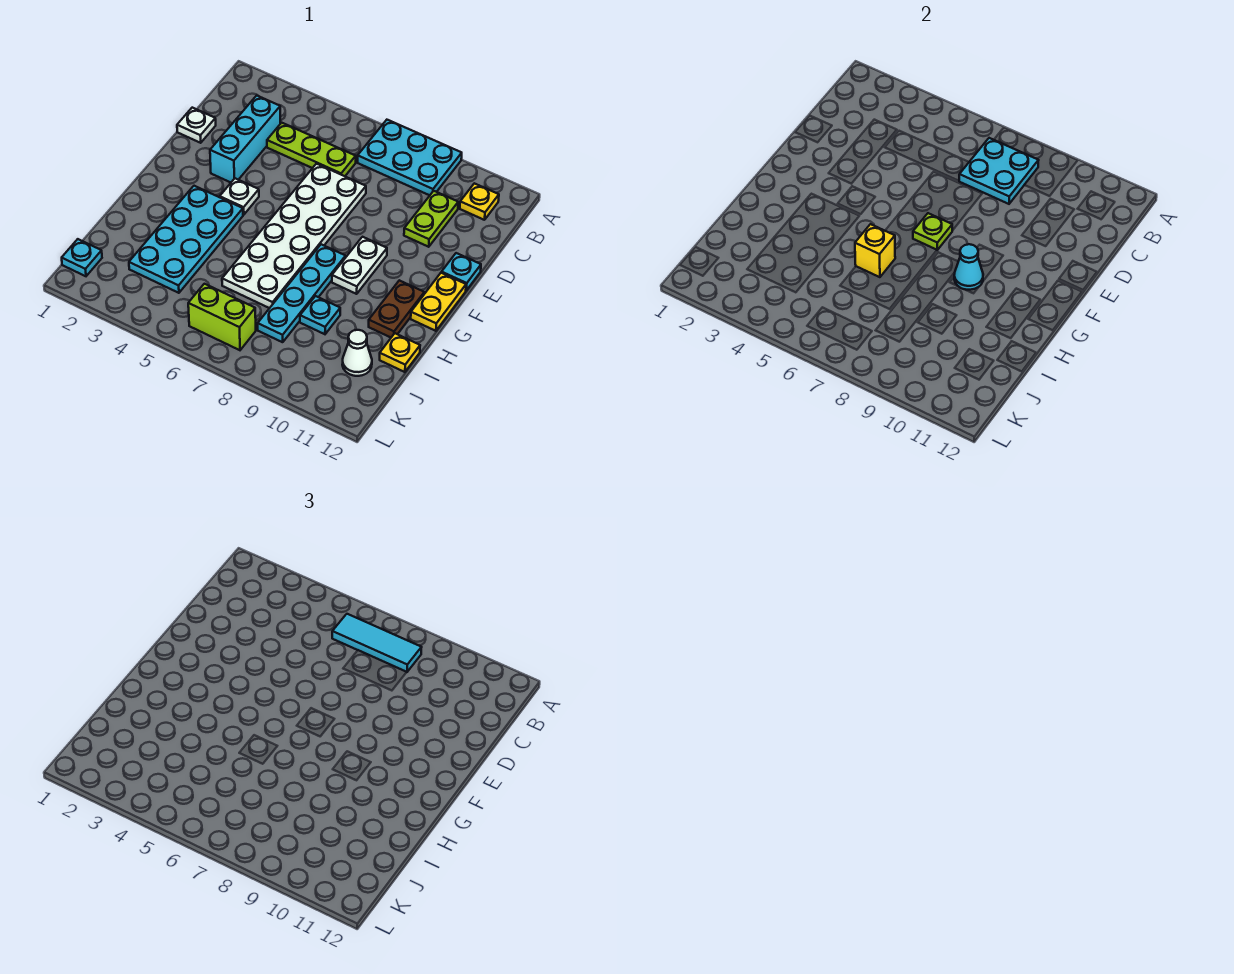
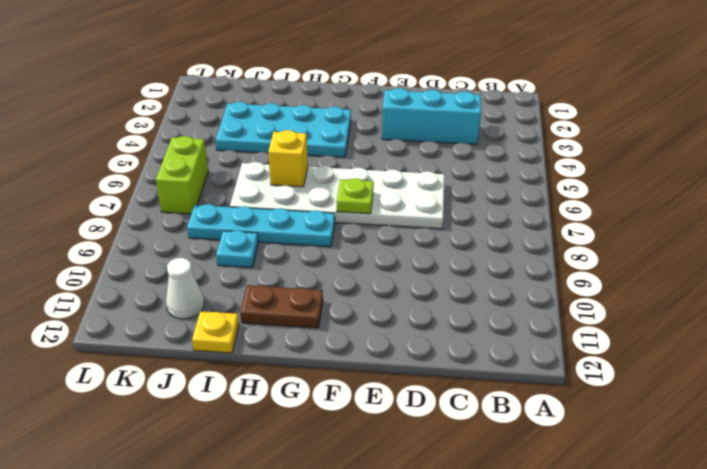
none -> cyan 2x3 plate [358,120,462,195]
none -> yellow 1x1 plate [460,183,499,220]
none -> lime 1x3 plate [267,123,356,176]

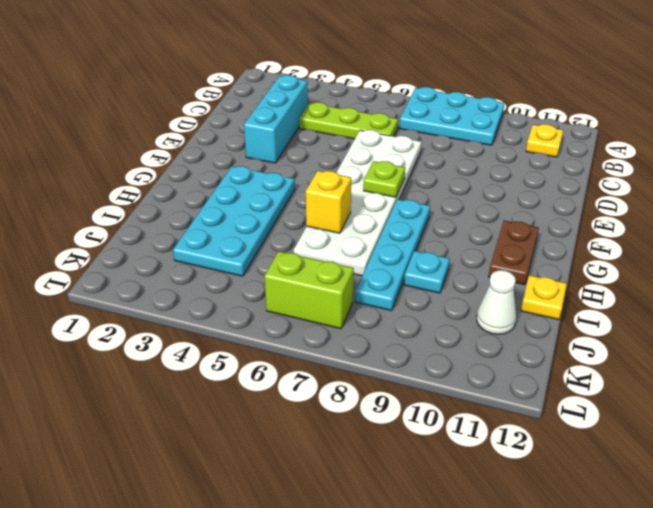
none -> lime 1x2 plate [404,191,458,247]
none -> white 1x1 plate [177,108,216,143]
none -> cyan 1x1 plate [442,253,481,290]

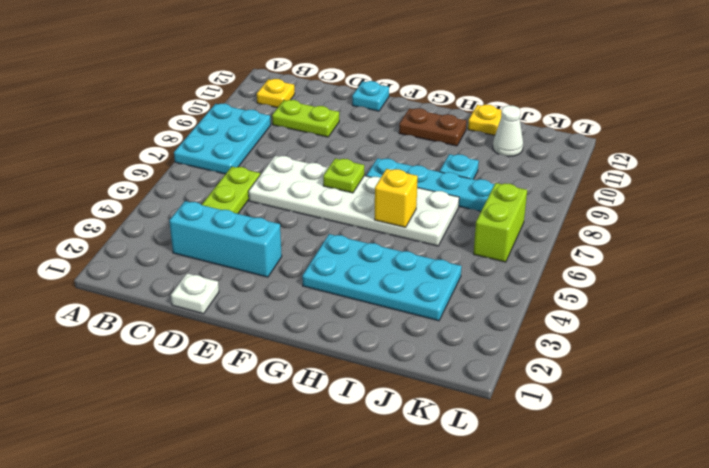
none -> white 1x1 plate [220,178,259,215]
none -> white 1x2 plate [332,237,387,294]
none -> yellow 1x2 plate [411,273,466,331]

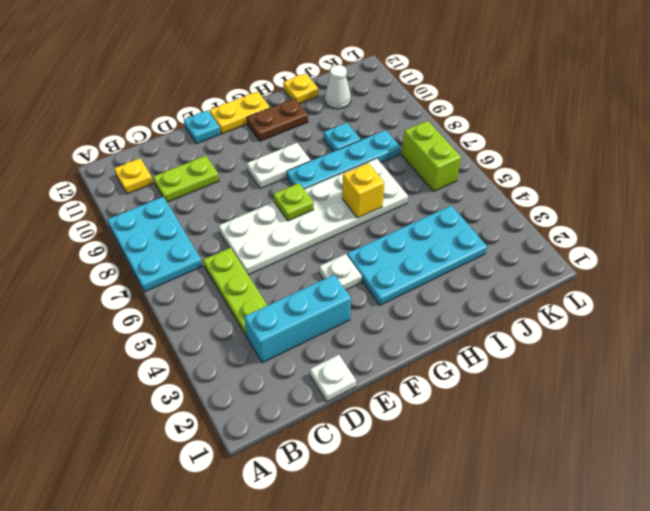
none -> cyan 1x1 plate [62,239,102,276]
none -> cyan 2x2 plate [959,138,1039,204]
none -> cyan 1x1 cone [954,244,983,290]

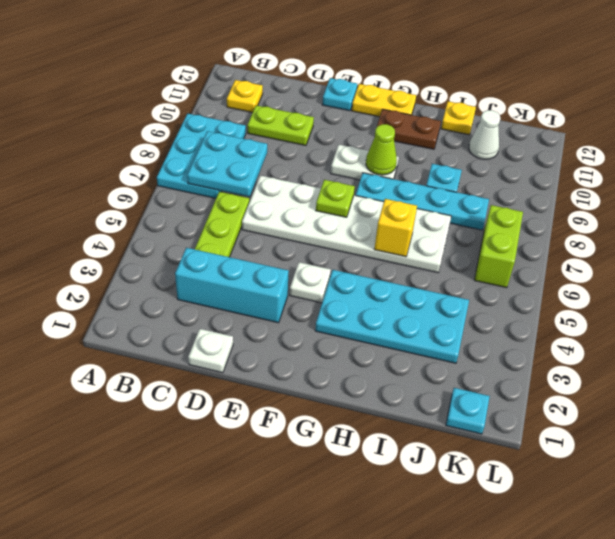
lime 1x1 cone [366,124,397,175] -> cyan 1x1 cone [954,244,983,290]
none -> cyan 1x3 tile [332,614,422,672]

